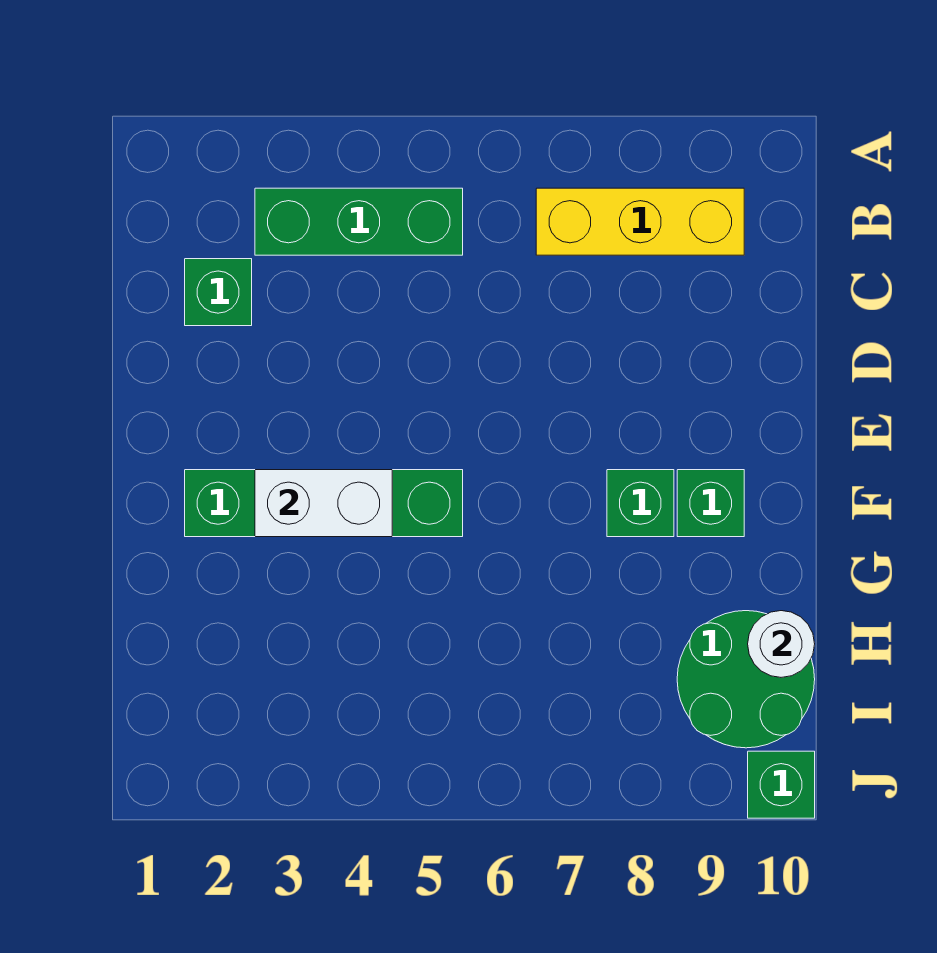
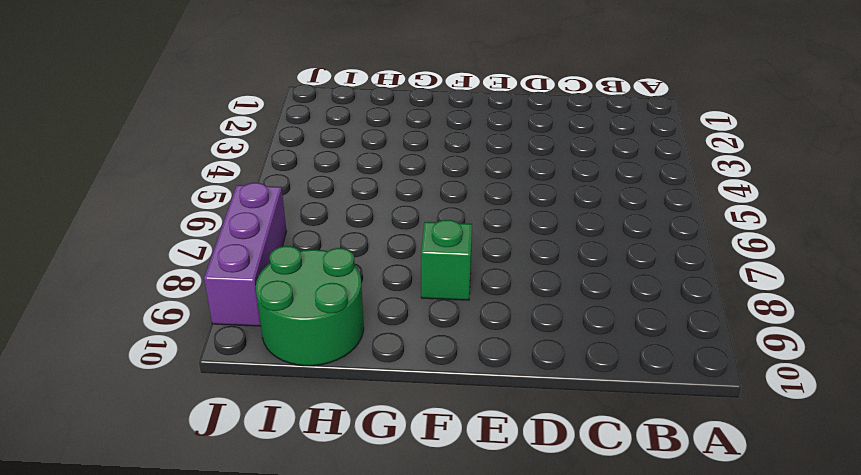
purple 1x3 brick [204,183,287,326] -> none
none -> green 1x3 brick [255,188,463,255]
none -> yellow 1x3 brick [536,188,744,255]

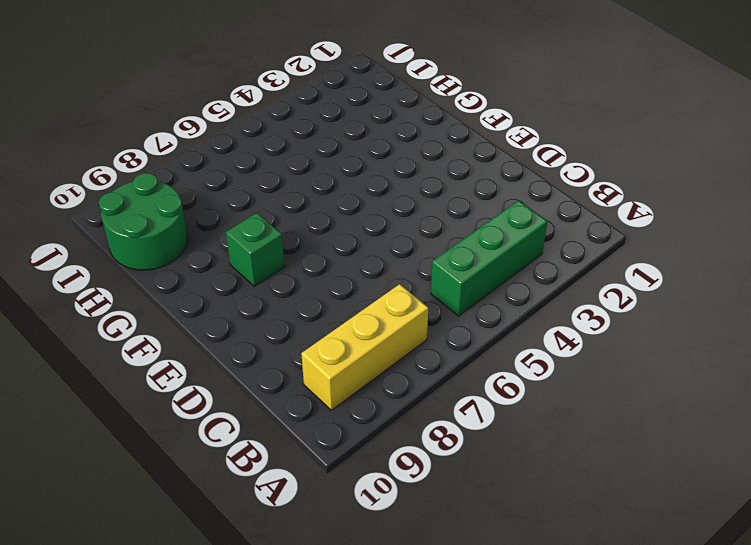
none -> green 1x1 brick [185,259,252,326]
none -> green 1x4 brick [185,470,463,537]

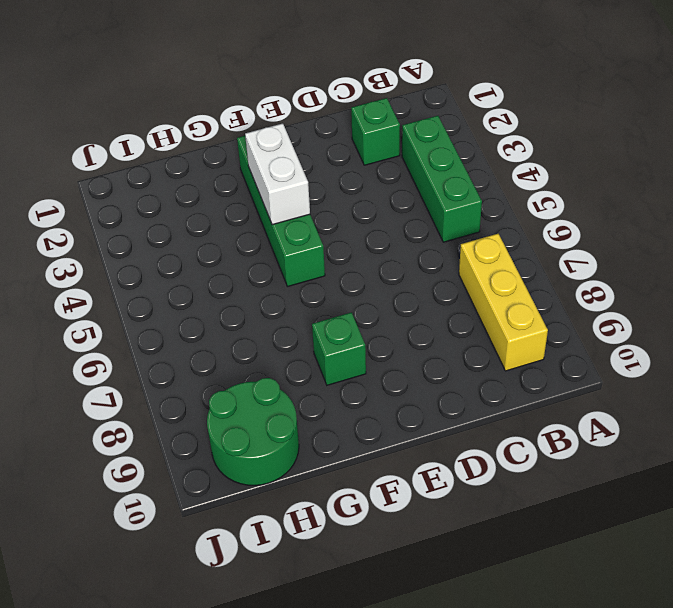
none -> green 1x1 brick [677,470,744,537]
none -> green 1x1 brick [748,751,815,818]

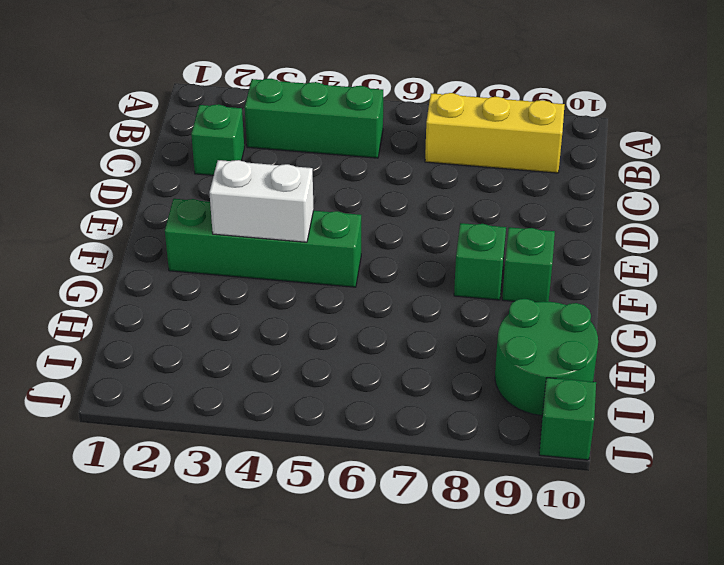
none -> white 1x1 round brick [748,611,815,677]

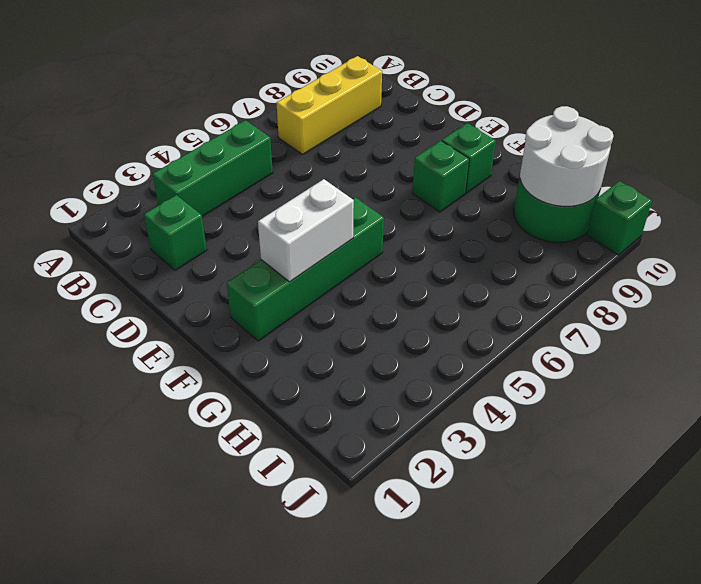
white 2x2 round brick [520,106,613,207] -> white 1x1 round brick [748,611,815,677]

